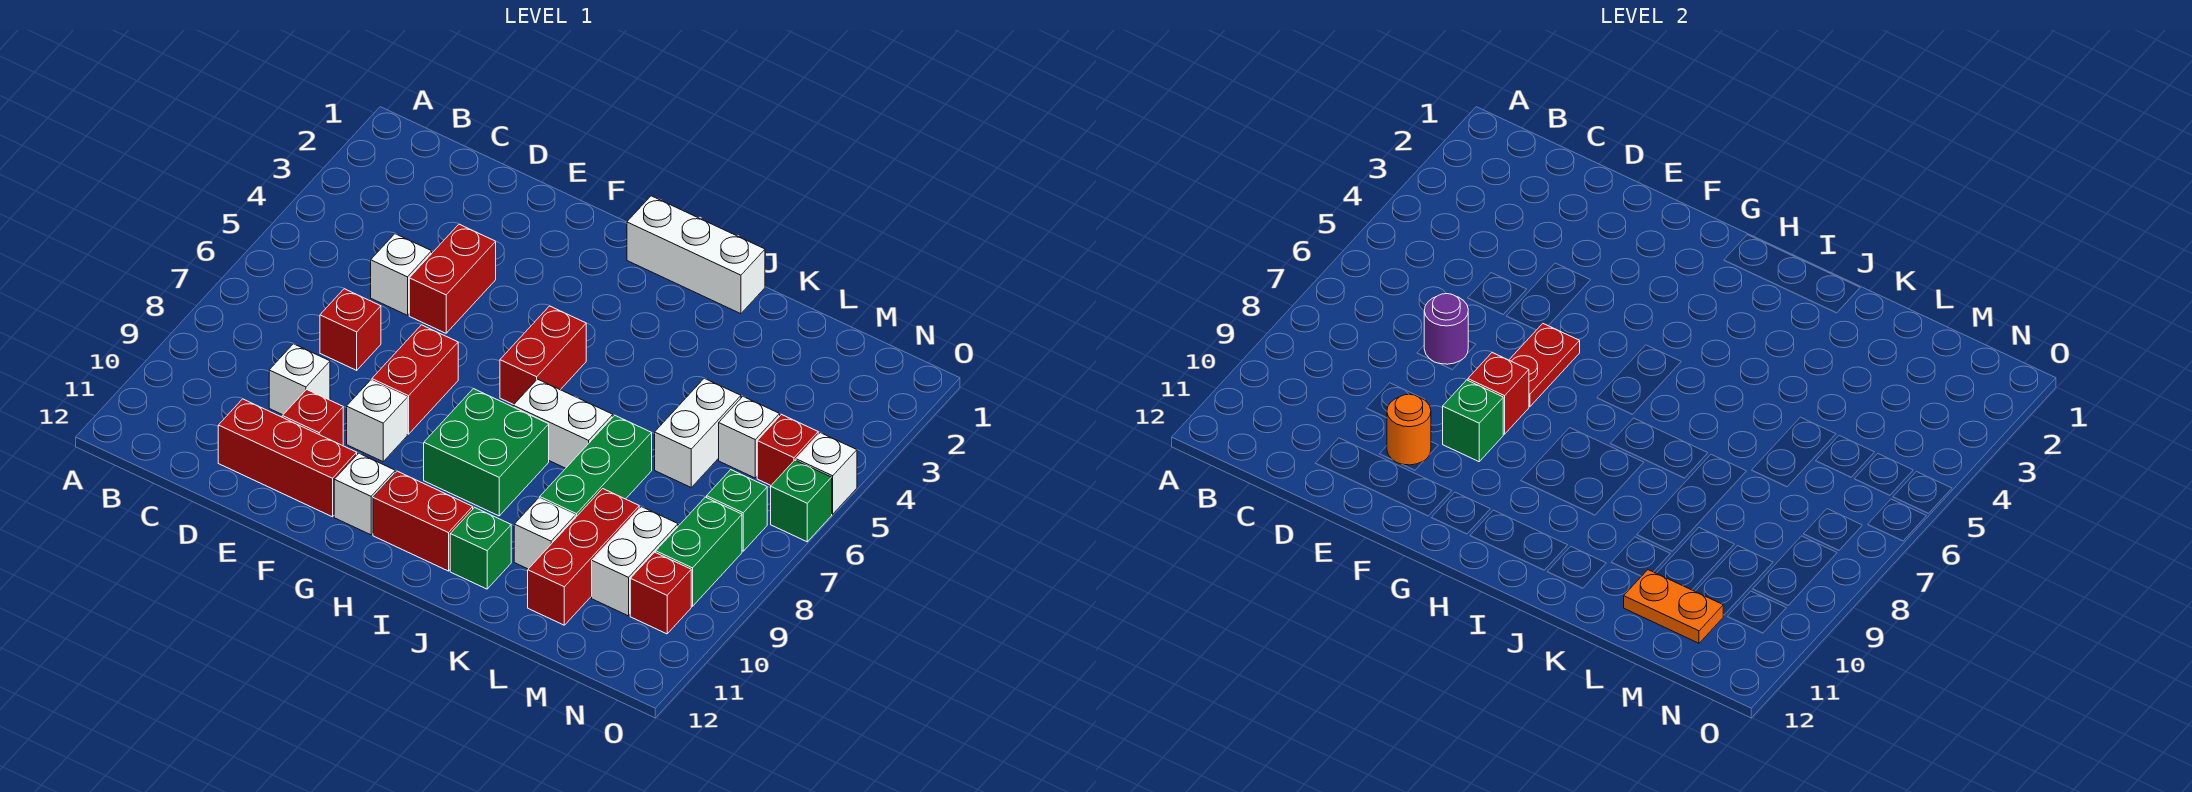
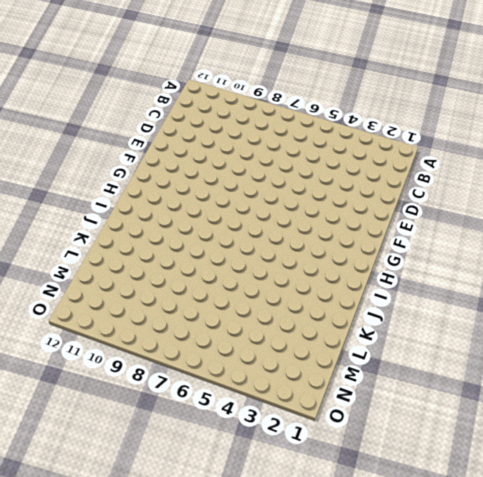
none -> white 1x1 brick [371,234,432,315]
none -> red 1x1 brick [320,289,381,370]
none -> white 1x1 brick [269,344,330,415]
none -> red 1x3 brick [218,399,357,517]

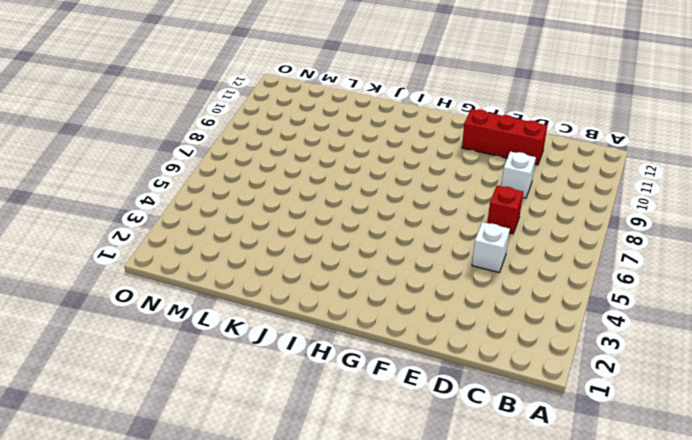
none -> red 1x2 brick [409,224,496,333]
none -> red 1x1 brick [282,390,343,446]
none -> red 1x2 brick [372,325,458,434]
none -> white 1x1 brick [347,380,407,462]

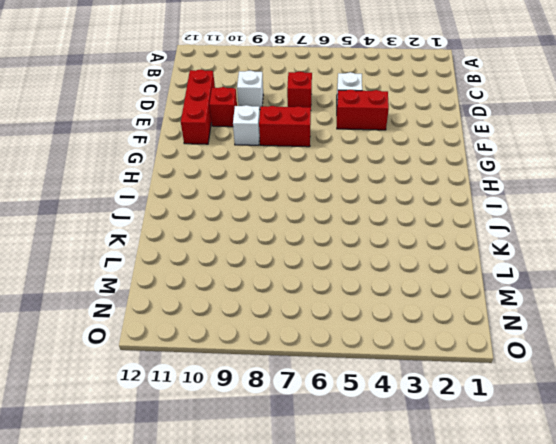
none -> white 1x1 brick [334,453,395,535]
none -> white 1x3 brick [627,196,765,314]
none -> red 1x2 brick [500,306,586,405]
none -> green 2x2 brick [424,389,549,516]

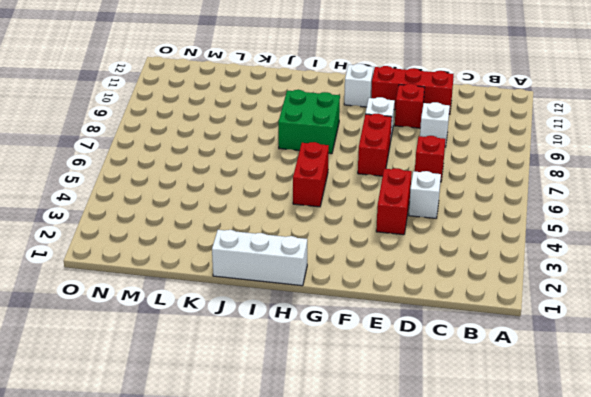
none -> red 1x2 brick [373,471,473,571]
none -> white 1x2 brick [513,379,613,468]
none -> green 1x1 brick [450,507,511,589]
none -> green 1x3 brick [540,416,652,518]

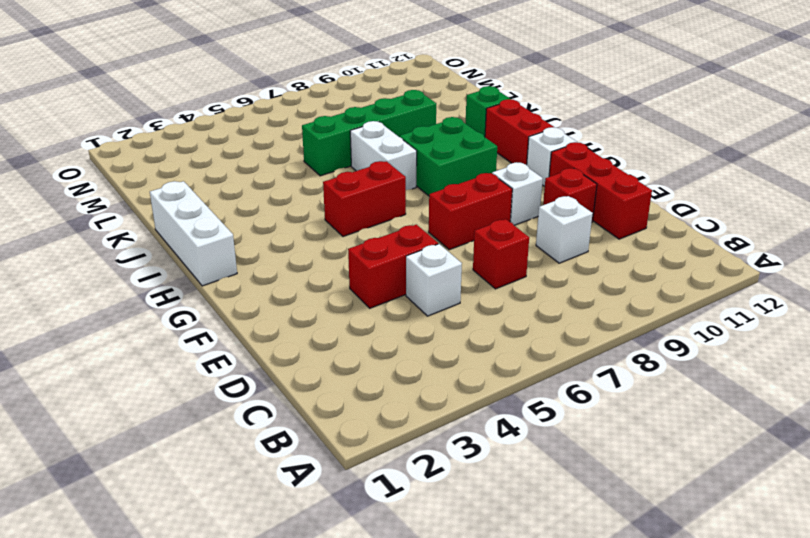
green 1x4 brick [302,90,436,176] -> green 1x3 brick [540,416,652,518]
none -> white 1x1 brick [514,498,575,569]
none -> white 1x2 brick [655,378,741,487]
none -> red 1x3 brick [528,489,639,625]
none -> white 1x1 brick [719,397,780,478]

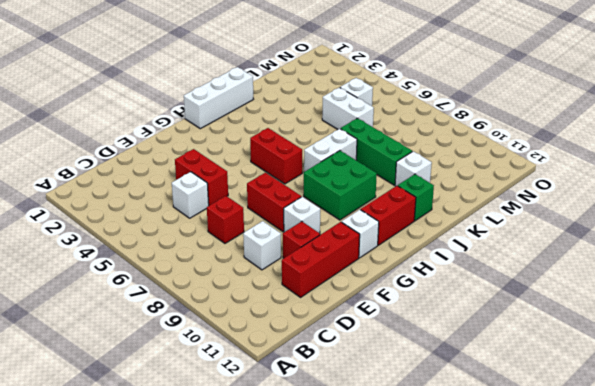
none -> red 1x3 brick [528,489,639,625]
none -> white 1x2 brick [592,507,678,616]
none -> red 1x1 brick [757,414,818,485]
none -> green 1x1 brick [707,470,767,551]

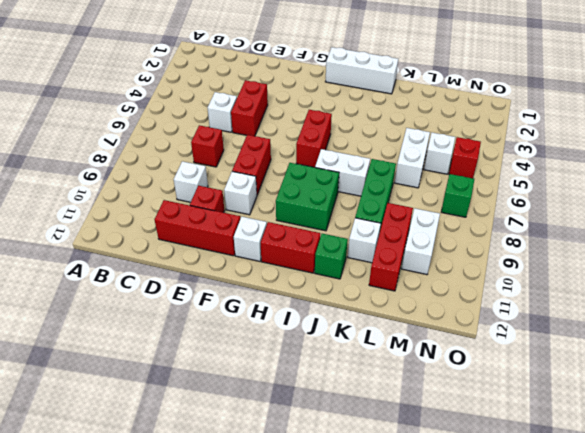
none -> green 1x2 brick [656,497,742,606]
none -> red 1x1 brick [630,552,691,634]
none -> white 1x1 brick [796,433,857,514]
none -> green 1x1 brick [771,460,832,542]

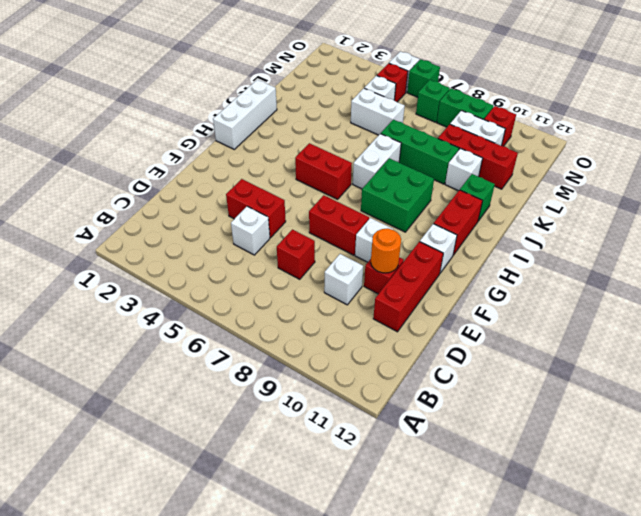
none -> purple 1x1 round brick [1424,294,1468,364]
none -> red 1x2 plate [1509,324,1580,407]
none -> red 1x1 brick [1468,352,1529,434]
none -> green 1x1 brick [1443,380,1503,462]

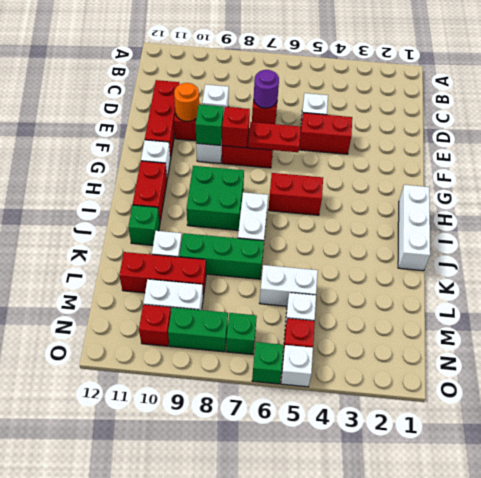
none -> orange 1x2 plate [1624,570,1723,643]

